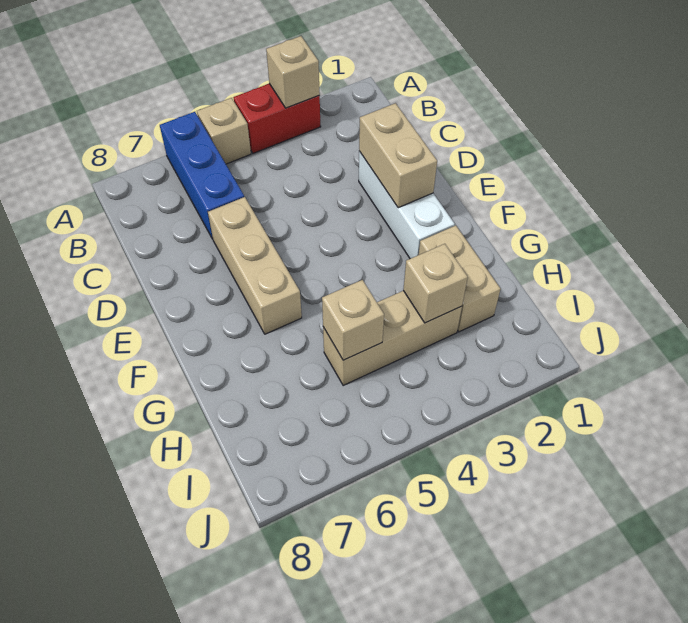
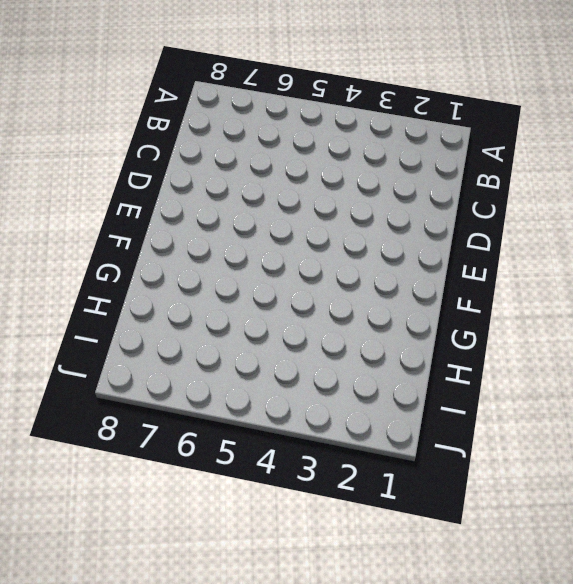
none -> red 1x2 brick [233,84,321,153]
none -> tan 1x1 brick [197,98,251,164]

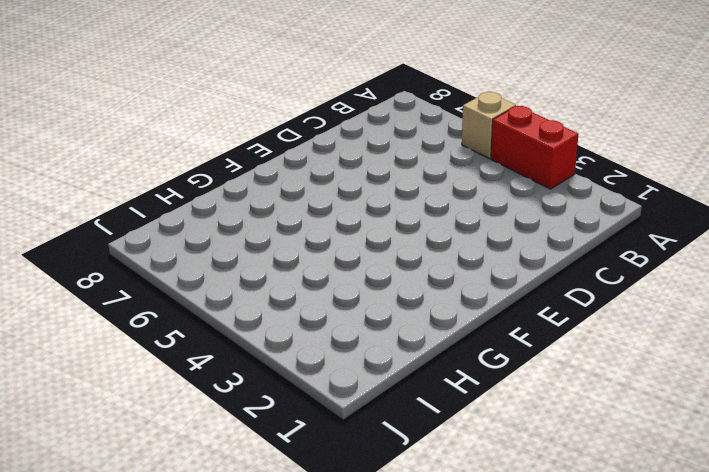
none -> blue 1x3 brick [160,112,244,239]
none -> white 1x3 brick [359,151,455,259]

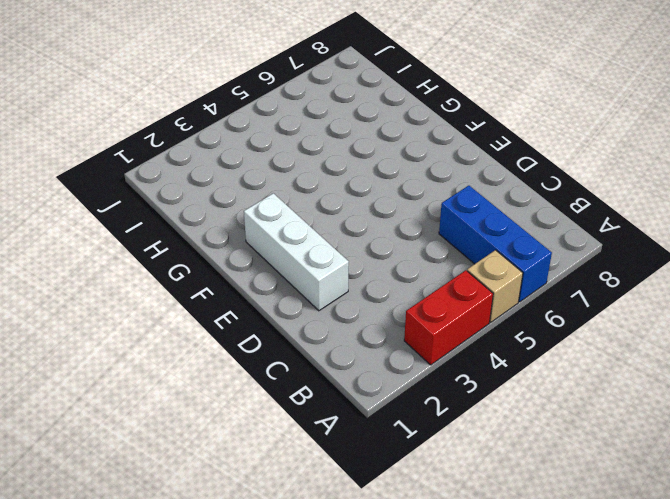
none -> tan 1x3 brick [208,197,302,334]
none -> tan 1x2 brick [419,225,501,332]

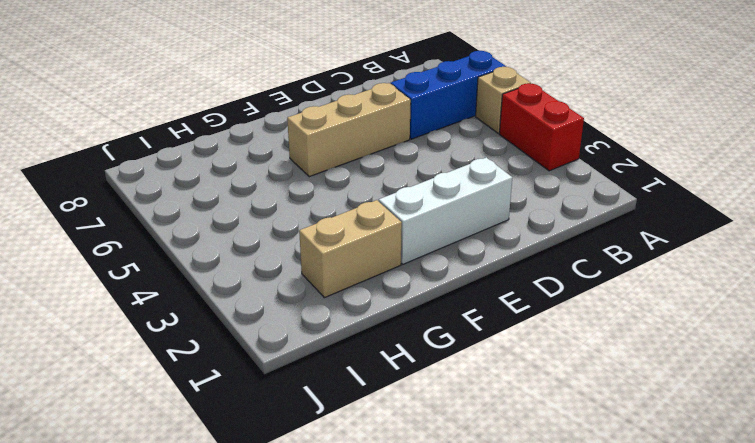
none -> tan 1x3 brick [323,291,462,385]
none -> tan 1x1 brick [266,36,320,108]

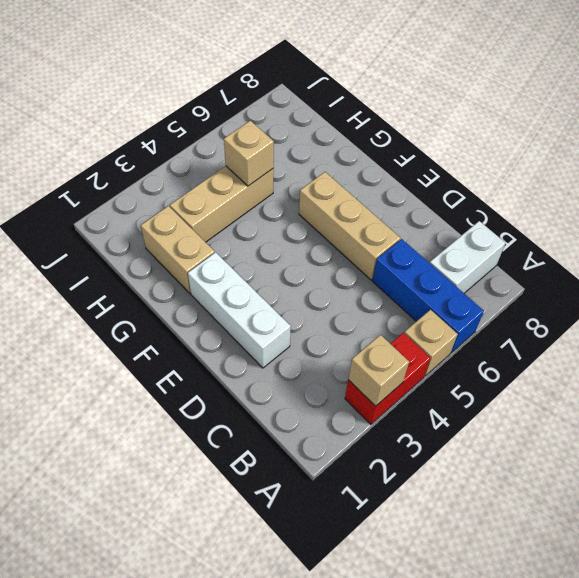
white 1x2 brick [430,221,505,293] -> none
none -> tan 1x2 brick [359,103,437,208]
none -> tan 1x1 brick [403,244,468,323]

